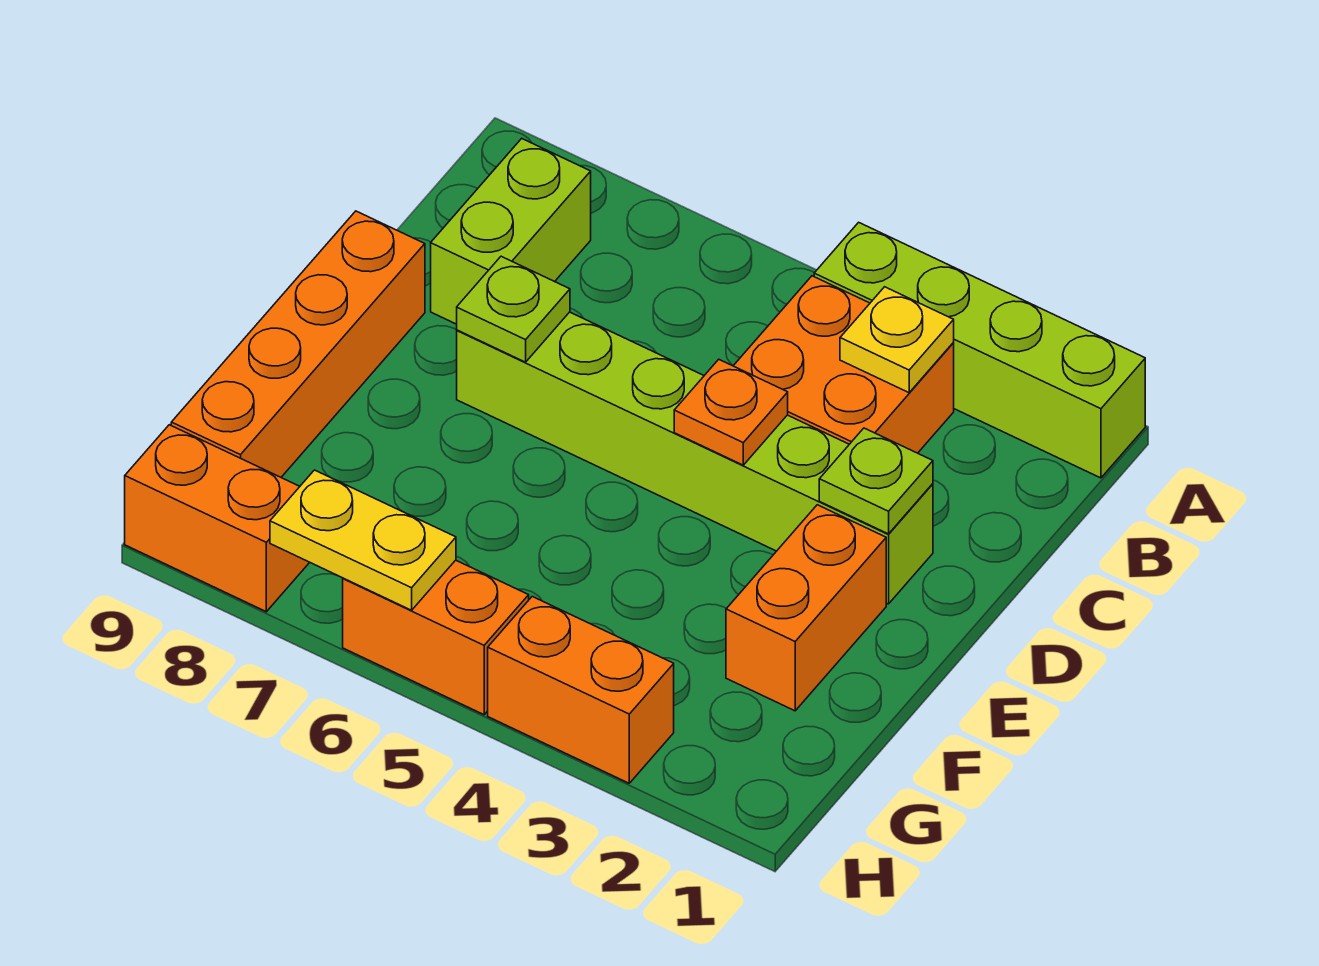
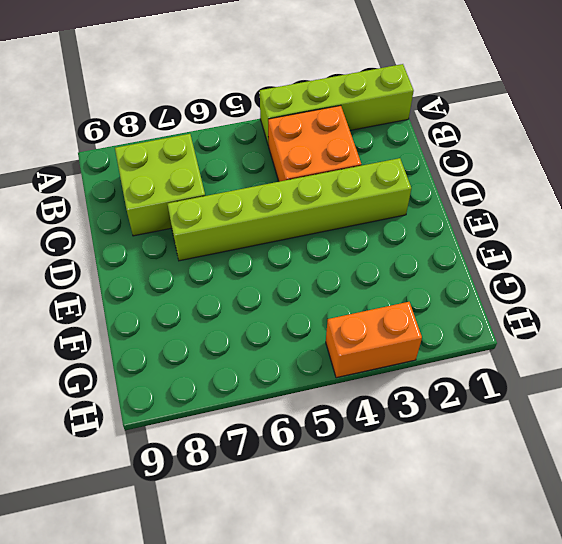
lime 2x2 brick [115,134,205,236] -> lime 1x2 brick [431,139,591,324]
none -> orange 1x4 brick [171,211,425,477]
none -> orange 1x2 brick [726,505,886,711]
none -> orange 1x2 brick [343,560,529,715]

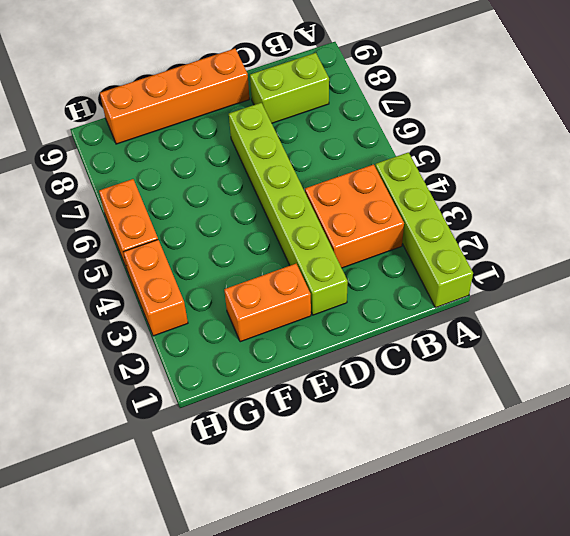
none -> orange 1x2 brick [125,425,310,612]
none -> yellow 1x1 plate [840,287,954,393]
none -> lime 1x1 plate [819,428,933,534]

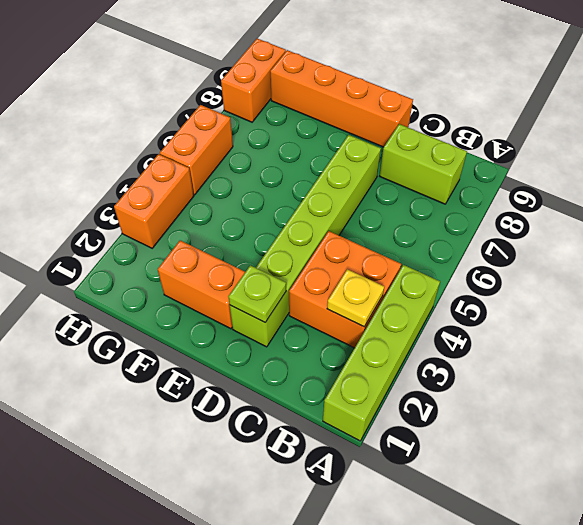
none -> orange 1x1 plate [674,359,788,465]
none -> lime 1x1 plate [457,256,570,362]
none -> yellow 1x2 plate [270,470,456,610]

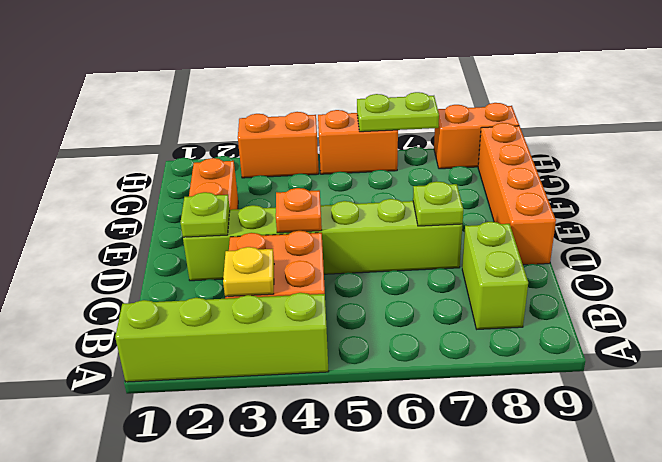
lime 1x2 plate [357,92,439,132] -> yellow 1x2 plate [270,470,456,610]

